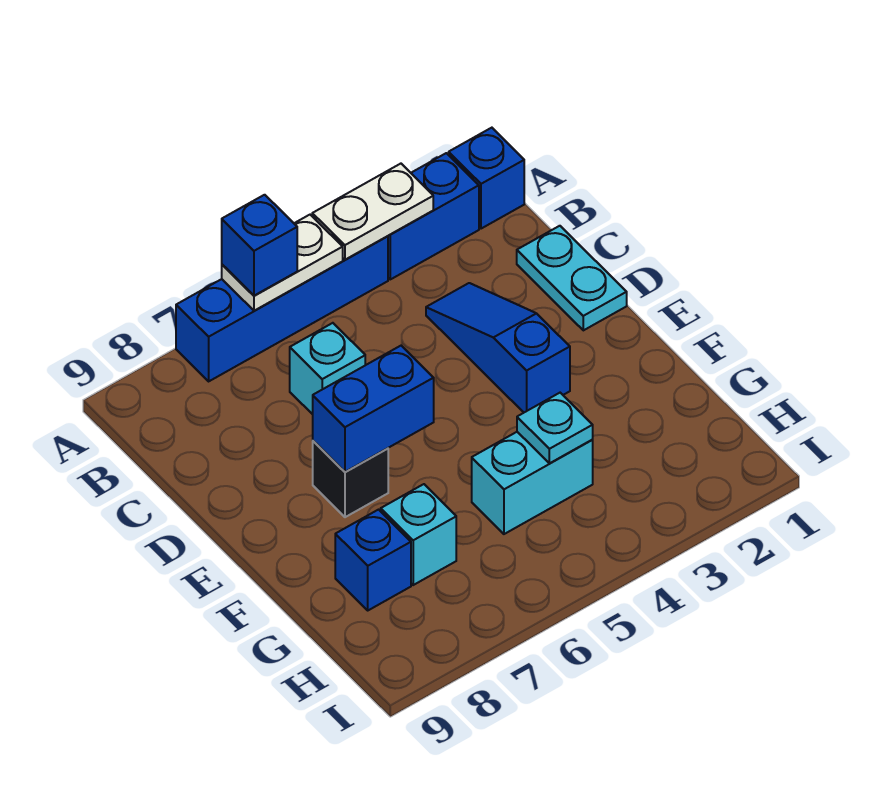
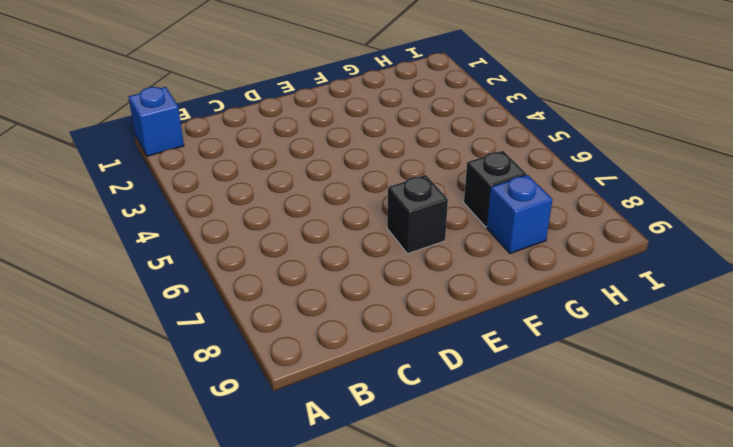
black 1x1 brick [464,151,526,227] -> cyan 1x1 brick [381,484,456,585]
none -> blue 1x2 brick [388,153,479,279]
none -> blue 1x4 brick [176,236,388,381]
none -> cyan 1x2 plate [517,226,627,330]

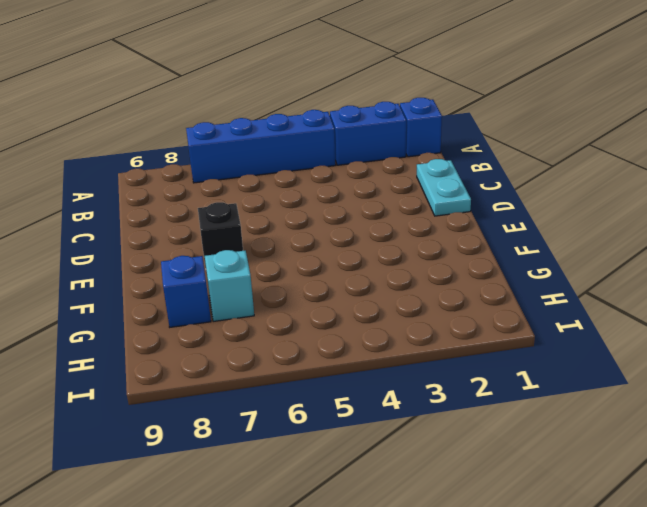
none -> blue 1x3 slope [426,283,570,412]
none -> cyan 1x1 brick [290,323,365,414]
none -> cyan 1x2 brick [472,432,593,534]

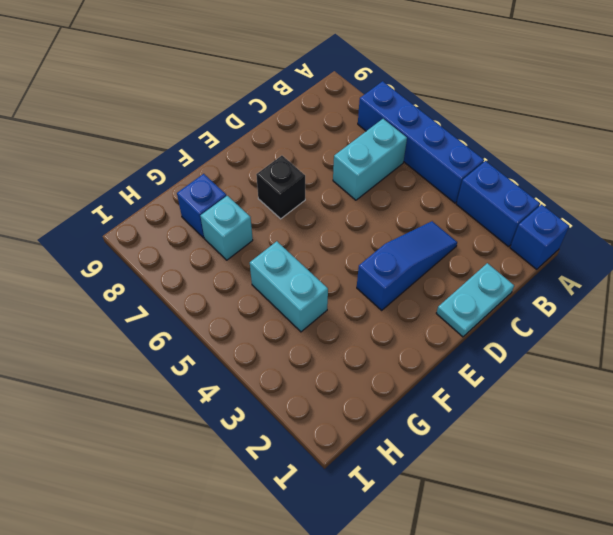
cyan 1x2 brick [333,119,407,200] -> cyan 1x1 brick [290,323,365,414]
none -> white 1x2 plate [312,164,433,260]
none -> white 1x2 plate [222,215,343,311]
none -> blue 1x2 brick [313,346,434,472]

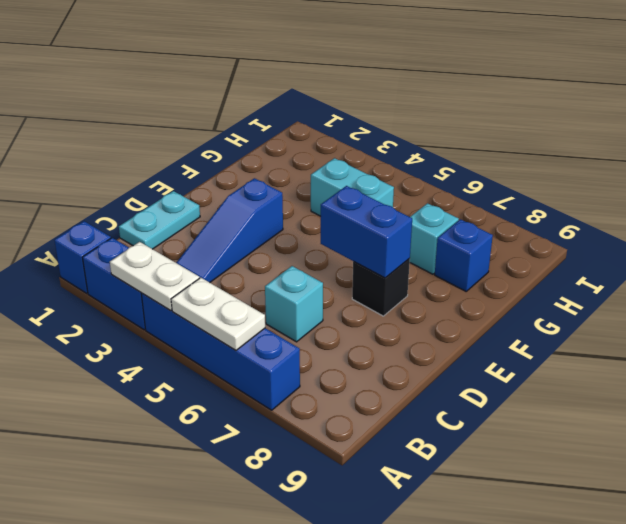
none -> cyan 1x1 plate [517,393,593,463]
none -> blue 1x1 brick [222,195,297,296]

